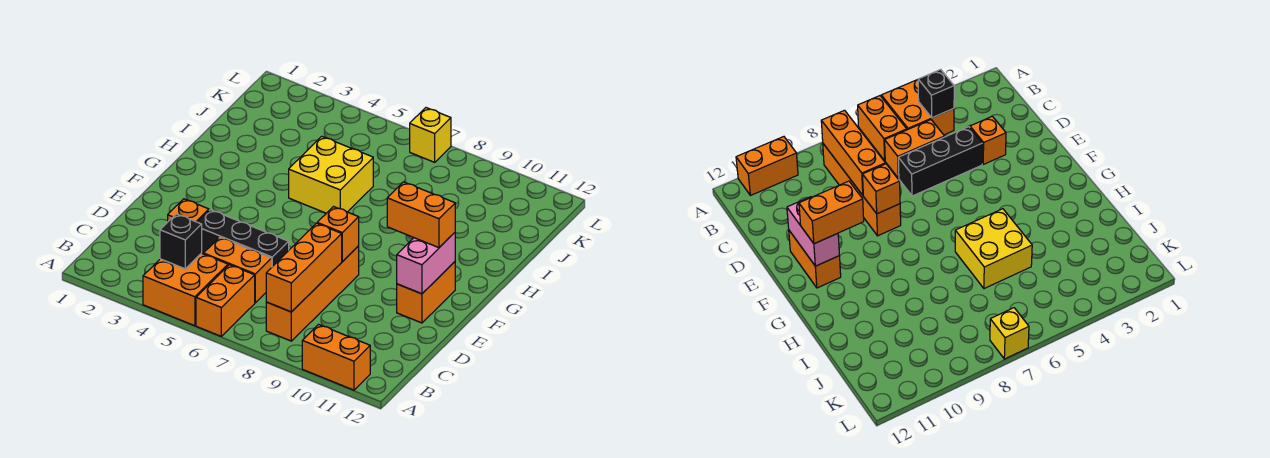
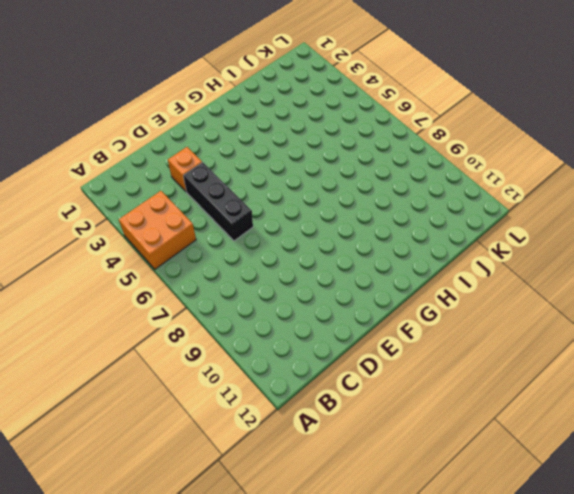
none -> orange 1x2 brick [196,265,255,336]
none -> orange 1x2 brick [302,325,370,390]
none -> orange 1x4 brick [266,246,359,341]

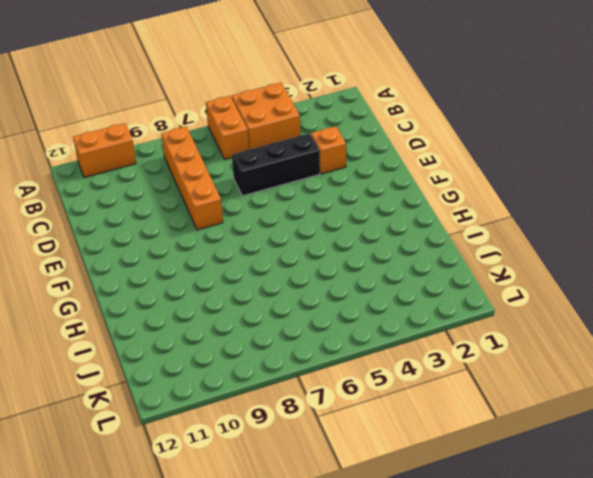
none -> orange 1x2 brick [204,237,272,303]
none -> orange 1x2 brick [397,262,455,323]
none -> yellow 2x2 brick [289,136,373,213]

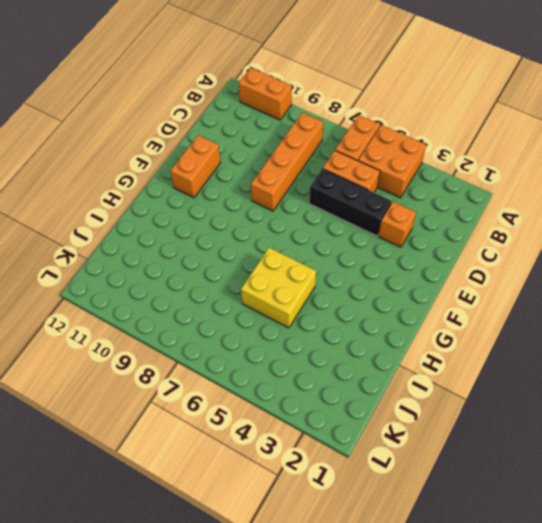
none -> yellow 1x1 brick [410,108,451,162]
none -> black 1x1 brick [160,214,202,269]
none -> orange 1x3 brick [266,223,342,312]

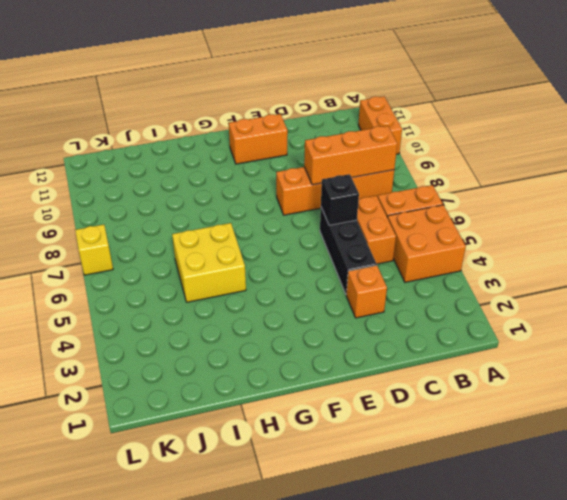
black 1x1 brick [321,174,359,225] -> black 1x1 brick moved to [160,214,202,269]
none -> orange 1x1 brick [317,207,359,262]
none -> pink 1x2 brick [397,233,455,294]
none -> orange 1x2 brick [387,182,455,248]

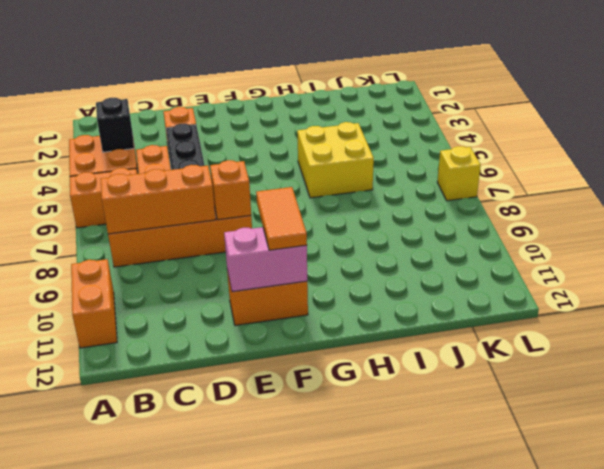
orange 1x2 tile [256,187,307,250] -> orange 1x2 brick [387,182,455,248]

